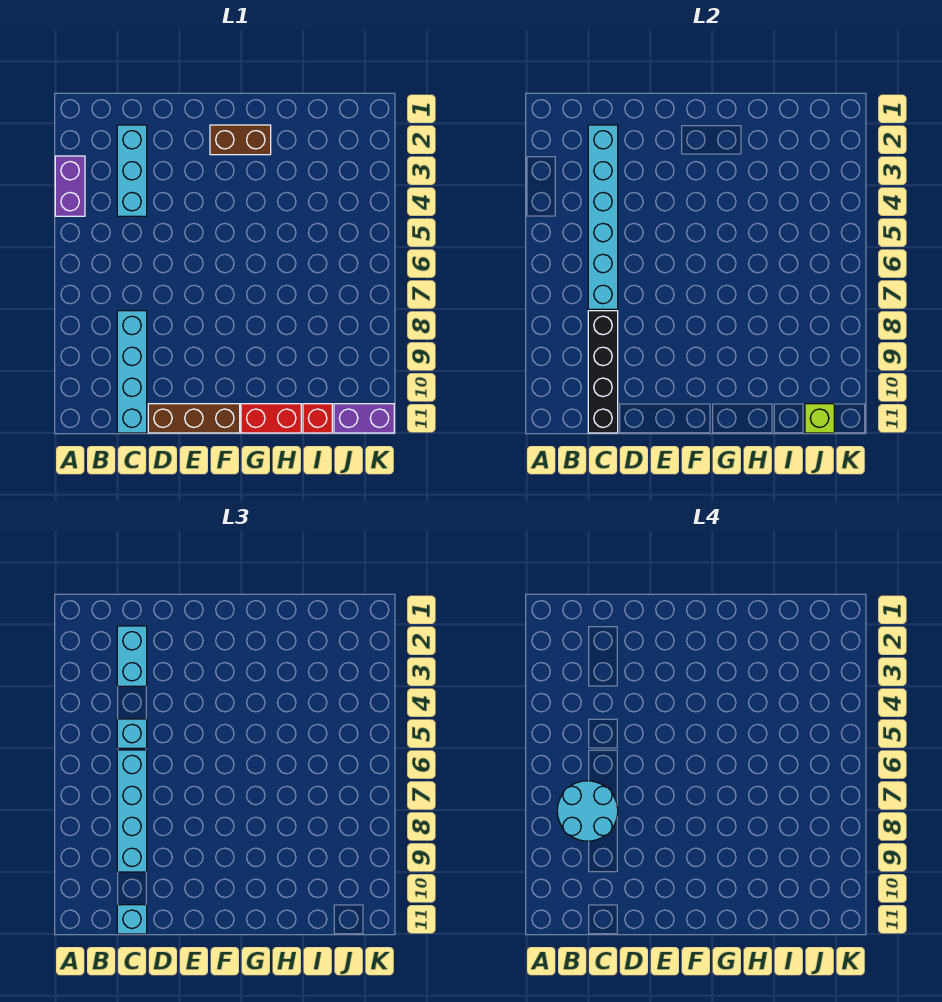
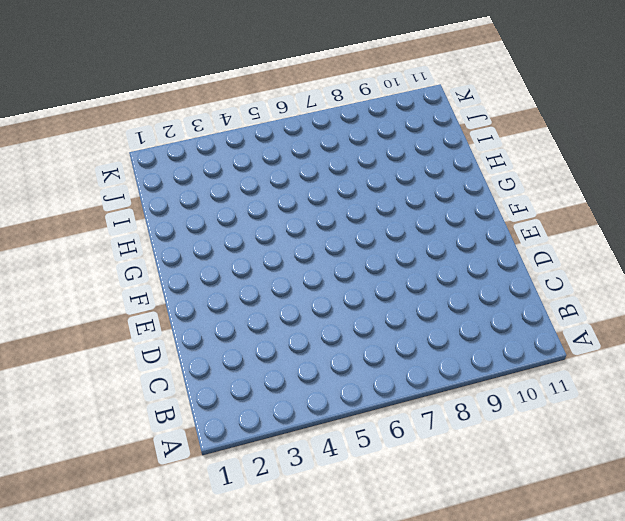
none -> purple 1x2 brick [55,156,85,216]
none -> cyan 1x3 brick [117,125,147,216]
none -> cyan 1x4 brick [117,311,147,433]

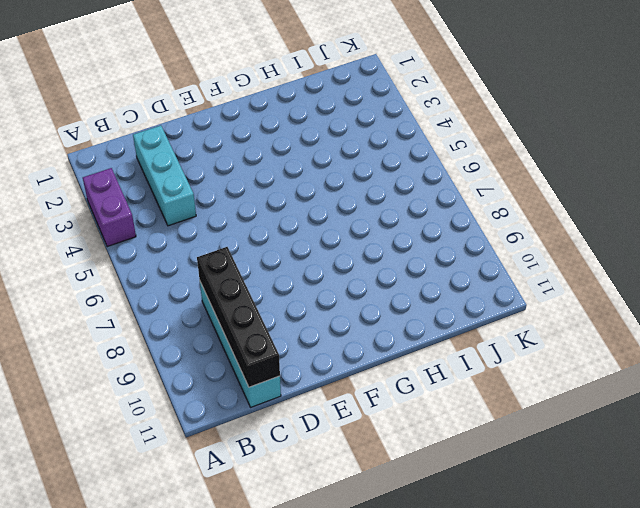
none -> brown 1x3 brick [148,404,240,433]
none -> brown 1x2 brick [210,125,271,155]
none -> red 1x2 brick [241,404,301,433]

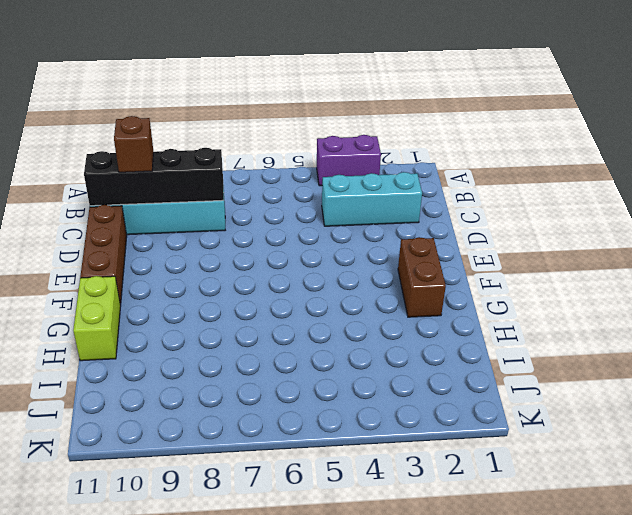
brown 1x1 brick [114,116,153,172] -> none
lime 1x2 brick [73,276,121,361] -> red 1x2 brick [241,404,301,433]
none -> red 1x1 brick [303,404,332,433]
none -> purple 1x2 brick [334,404,394,433]
none -> cyan 1x6 brick [588,125,618,309]

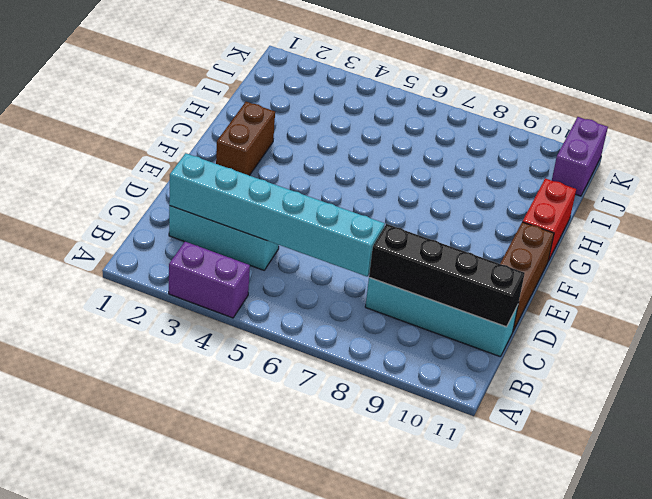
none -> red 1x1 brick [303,404,332,433]
none -> lime 1x1 brick [805,404,834,433]
none -> cyan 1x2 brick [117,626,147,686]

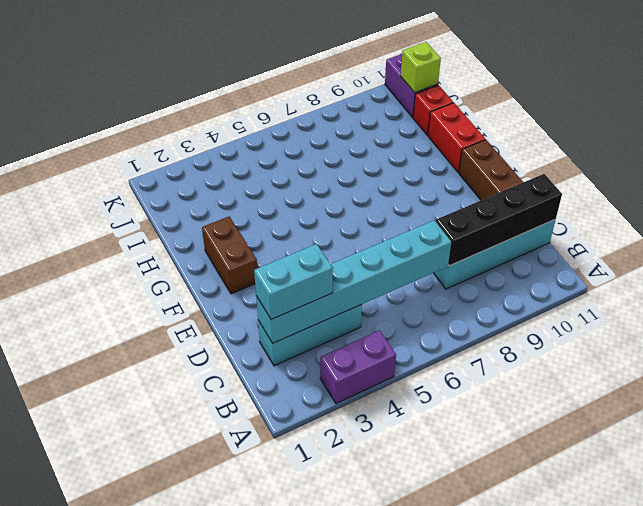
none -> cyan 1x1 brick [117,719,147,748]
none -> cyan 1x4 brick [117,750,147,872]
none -> cyan 1x1 brick [117,905,147,934]

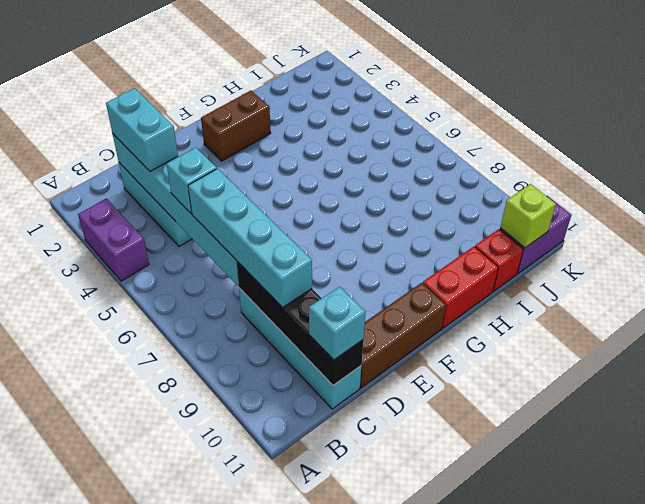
none -> cyan 2x2 round brick [557,781,618,841]

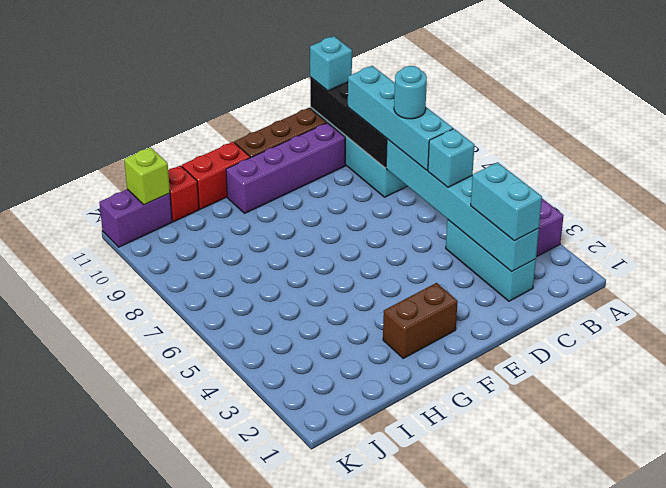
cyan 1x1 round brick [394,66,427,119] -> cyan 2x2 round brick [557,781,618,841]
purple 1x4 brick [226,123,345,213] -> none

